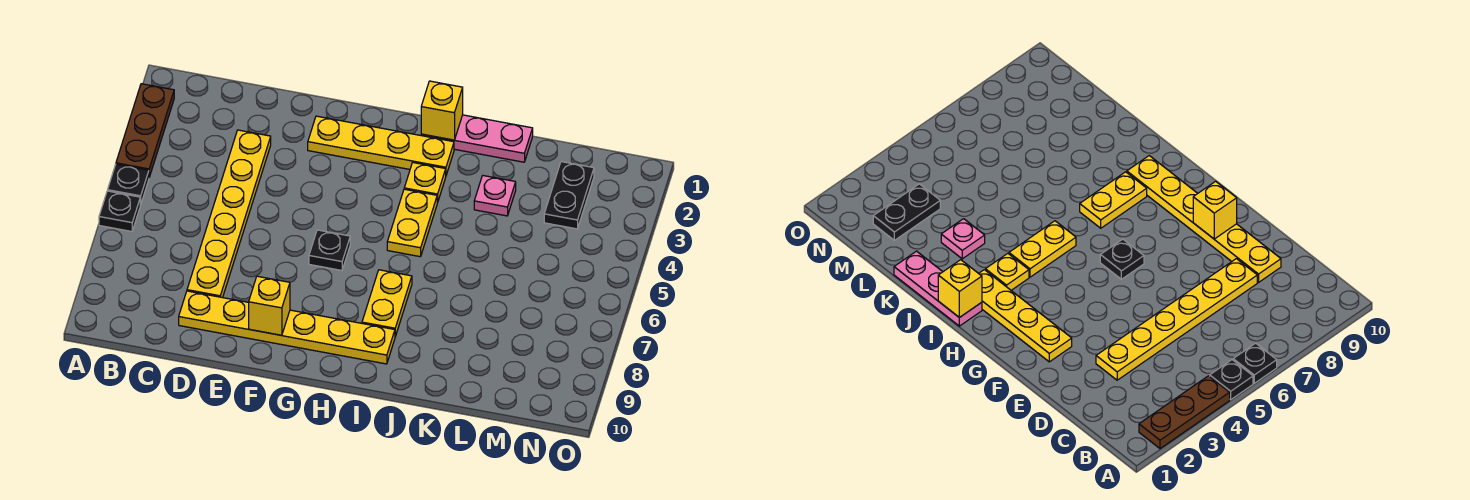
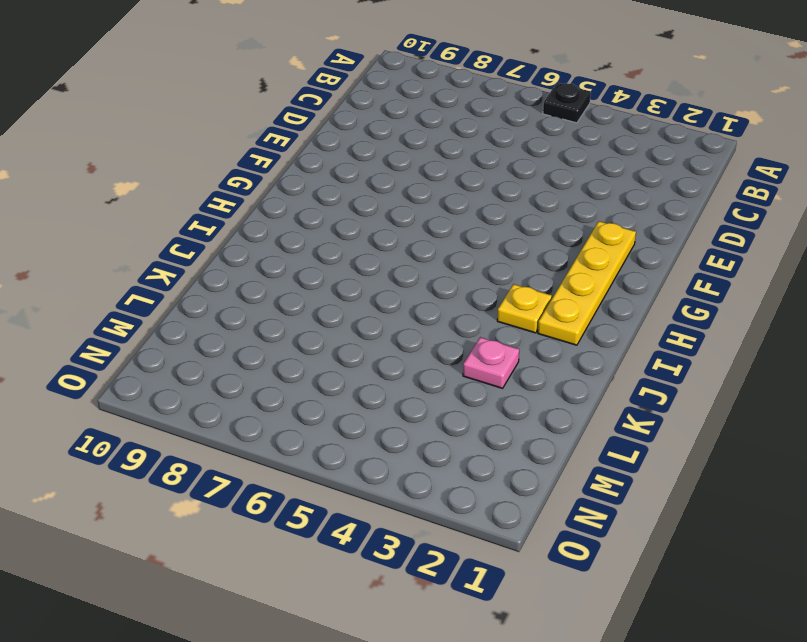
none -> brown 1x3 plate [116,84,174,177]
none -> black 1x1 plate [99,191,141,232]
none -> yellow 1x6 plate [187,130,271,298]

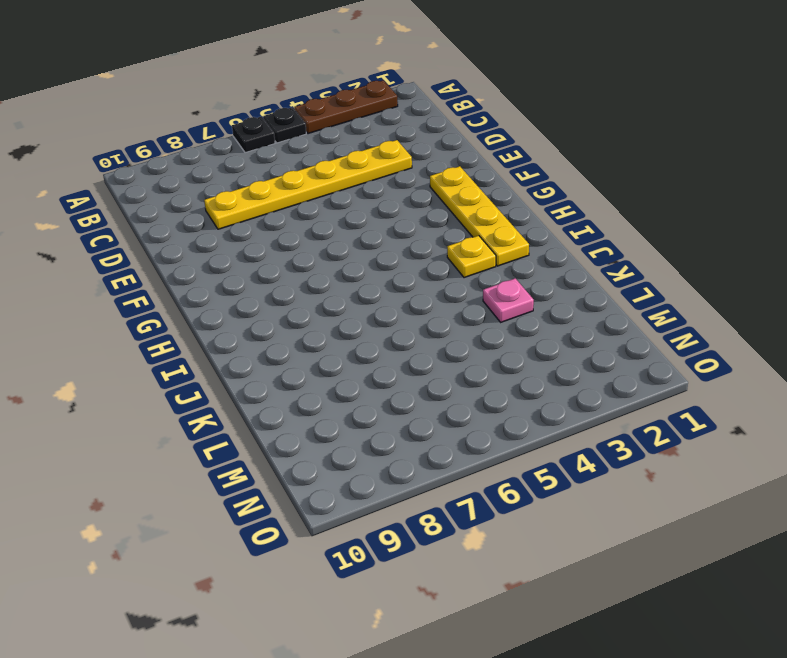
none -> yellow 1x6 plate [179,291,395,364]
none -> black 1x1 plate [309,230,350,270]
none -> pink 1x3 plate [421,115,533,162]

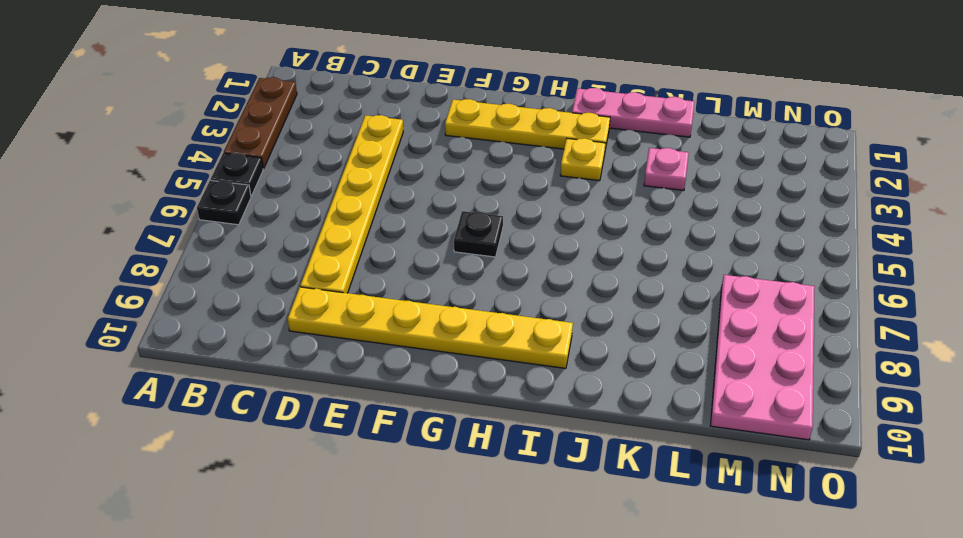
pink 2x4 plate [711,275,815,440] -> none
none -> yellow 1x2 plate [387,189,437,257]
none -> yellow 1x2 plate [362,270,412,336]
none -> black 1x2 plate [544,162,594,229]

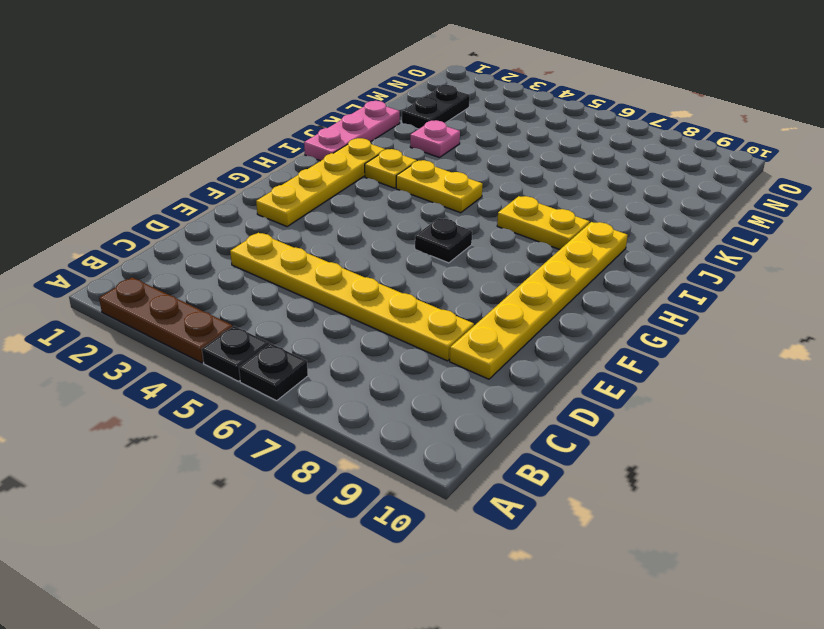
black 1x2 plate [402,85,470,129] -> black 1x2 plate turned to [544,162,594,229]
none -> yellow 1x1 brick [249,276,290,335]
none -> yellow 1x1 brick [421,81,463,140]

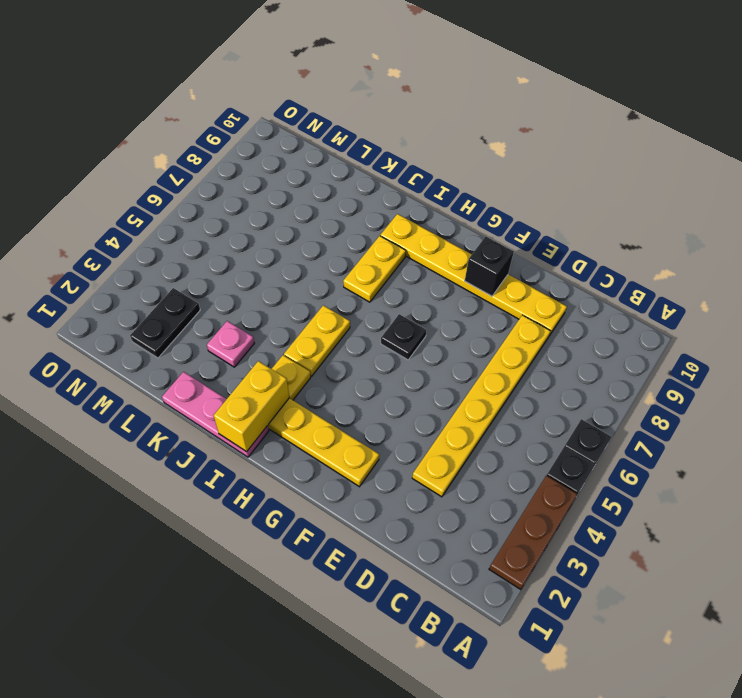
black 1x1 brick [465,236,514,296] -> yellow 1x1 brick [249,276,290,335]
yellow 1x2 brick [214,361,289,452] -> yellow 1x1 brick [421,81,463,140]

